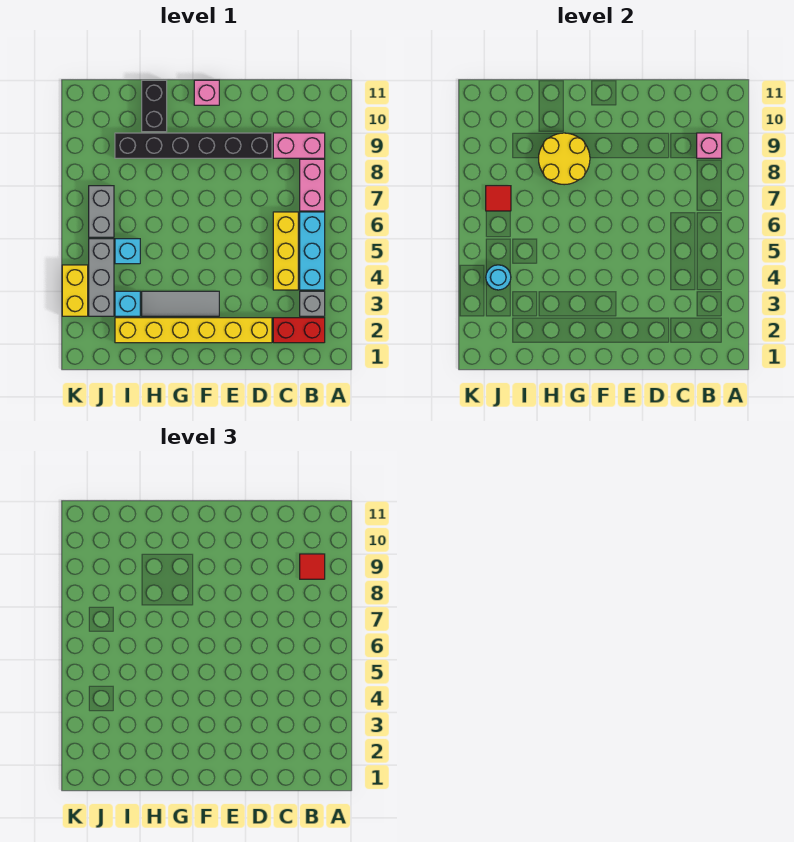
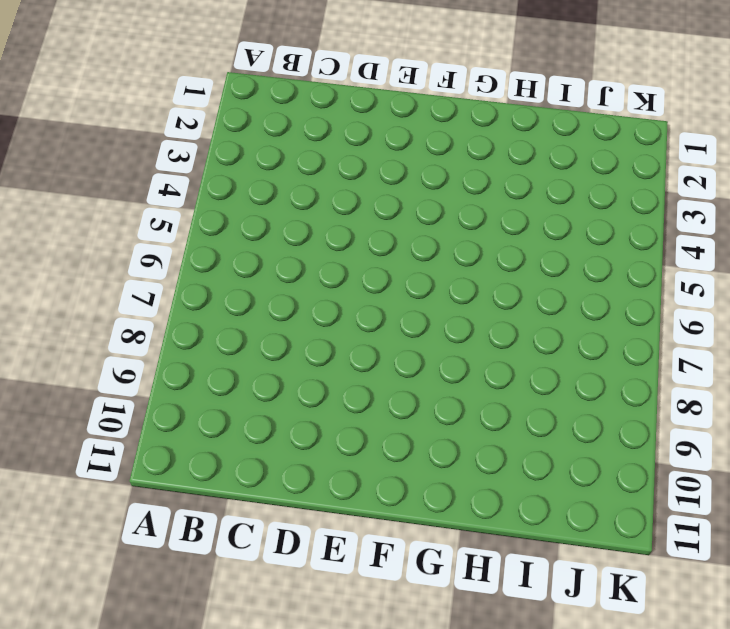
none -> red 1x2 brick [273,318,325,343]
none -> grey 1x1 brick [300,291,325,316]
none -> cyan 1x3 brick [300,212,325,290]

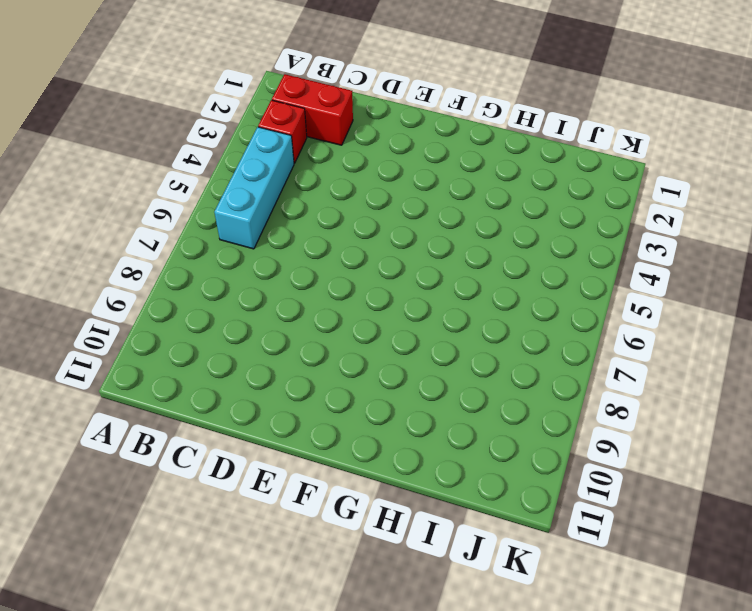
red 1x1 brick [258,100,307,163] -> grey 1x1 brick [300,291,325,316]
none -> pink 1x2 brick [300,159,325,211]
none -> pink 1x2 brick [273,133,325,158]
none -> yellow 1x3 brick [273,212,298,290]

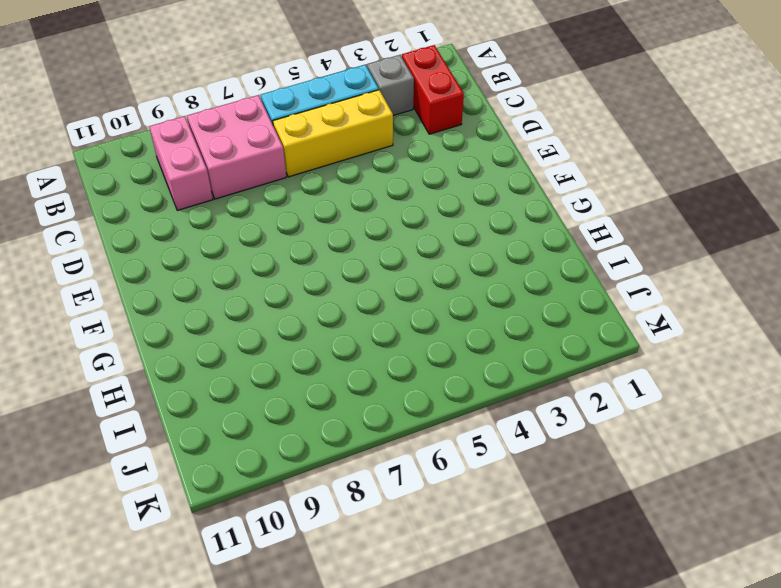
pink 2x2 brick [187,95,286,199] -> pink 1x2 brick [300,159,325,211]
none -> yellow 1x6 brick [115,318,272,343]
none -> black 1x6 brick [115,133,272,158]
none -> grey 1x3 tile [142,291,219,316]

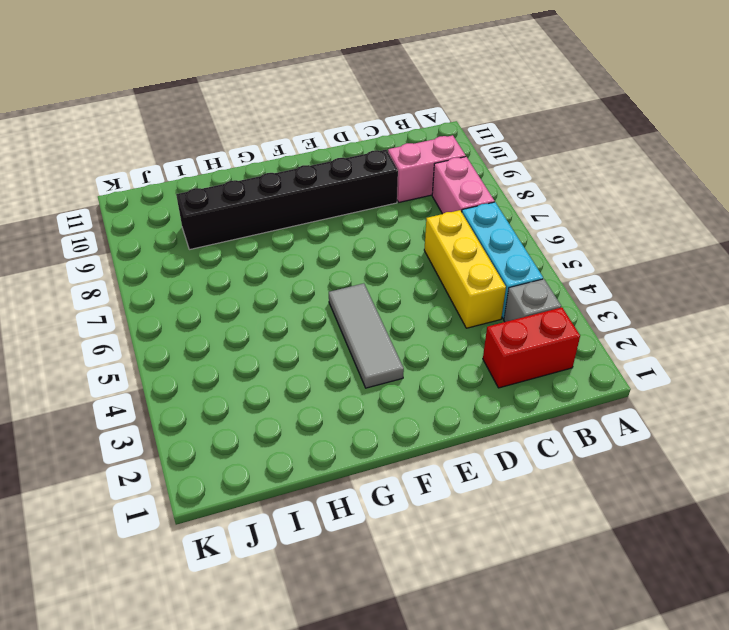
grey 1x3 tile [329,283,404,388] -> grey 1x3 tile turned to [142,291,219,316]
none -> yellow 1x6 brick [115,318,272,343]
none -> pink 1x1 brick [194,80,219,105]
none -> black 1x2 brick [142,80,167,132]

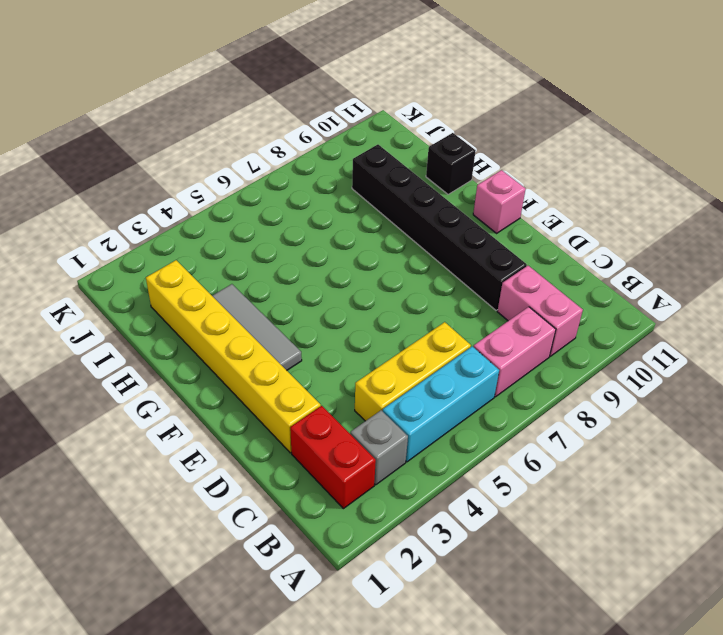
black 1x1 brick [426,133,476,194] -> black 1x2 brick [142,80,167,132]
none -> cyan 1x1 brick [115,291,140,316]
none -> cyan 1x1 brick [115,239,140,264]
none -> grey 1x3 brick [89,239,114,316]

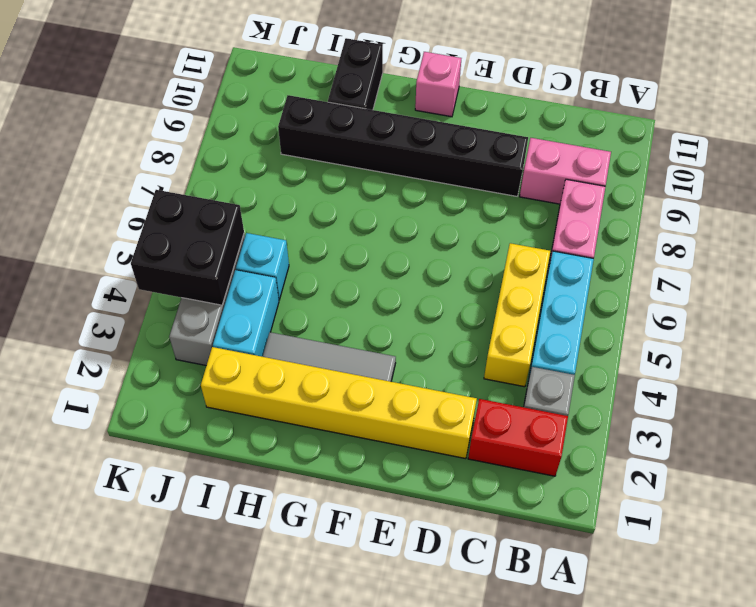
cyan 1x2 brick [213,270,279,357] -> cyan 1x1 brick [115,291,140,316]
black 2x2 brick [131,190,244,305] -> cyan 1x1 round brick [486,265,511,290]
none -> grey 1x2 brick [89,186,114,237]
none -> yellow 1x2 brick [62,265,88,316]
none -> pink 1x1 brick [697,133,722,158]

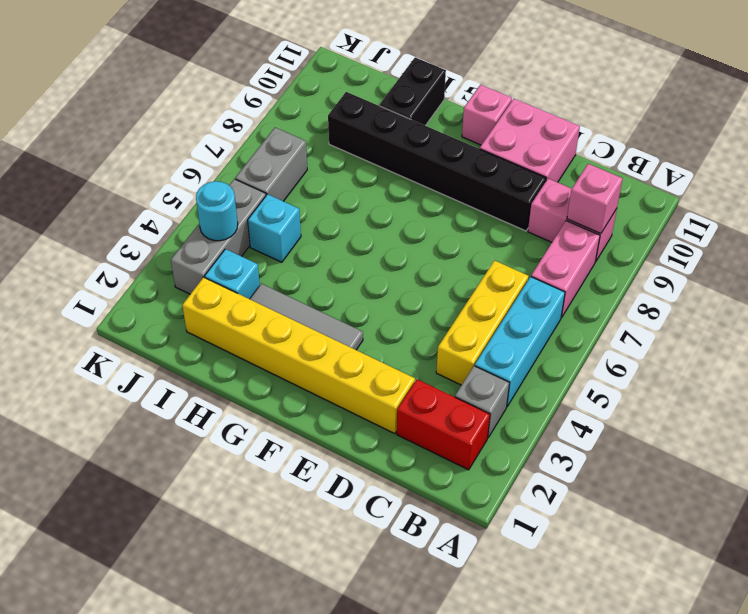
pink 2x2 brick [480,99,580,182] -> none
none -> yellow 1x2 brick [62,265,88,316]
none -> yellow 2x2 round brick [539,133,590,185]
none -> red 1x1 tile [486,186,511,211]

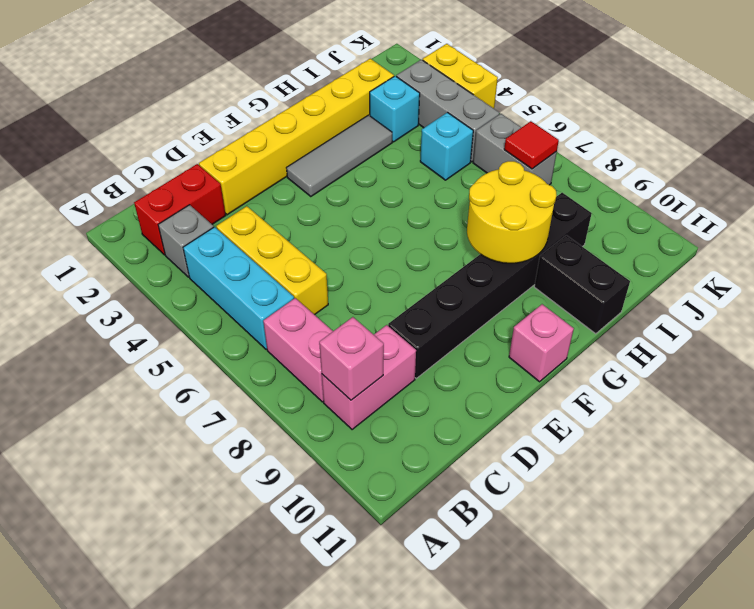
none -> cyan 1x1 round brick [486,265,511,290]
none -> red 1x1 tile [300,554,325,579]

